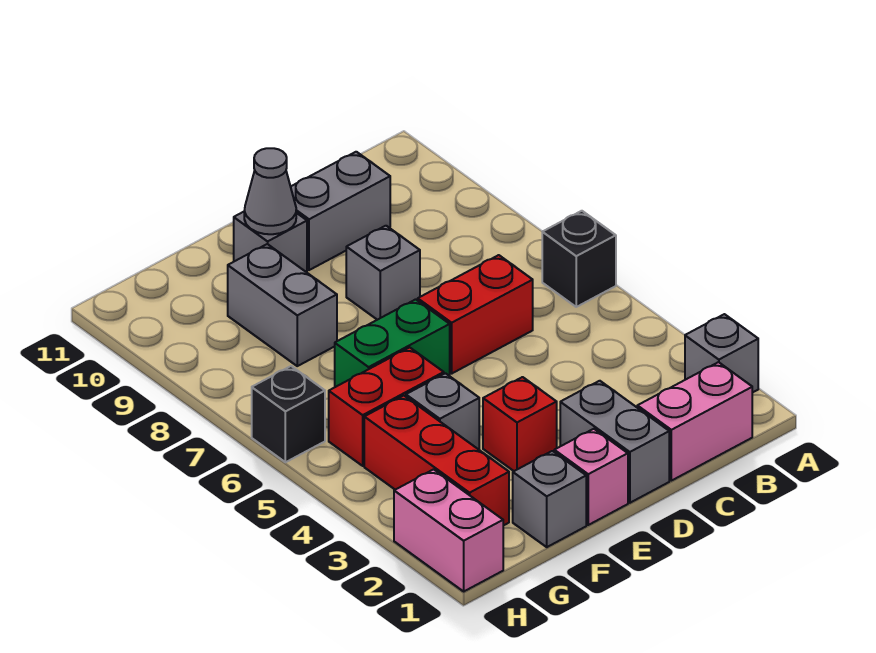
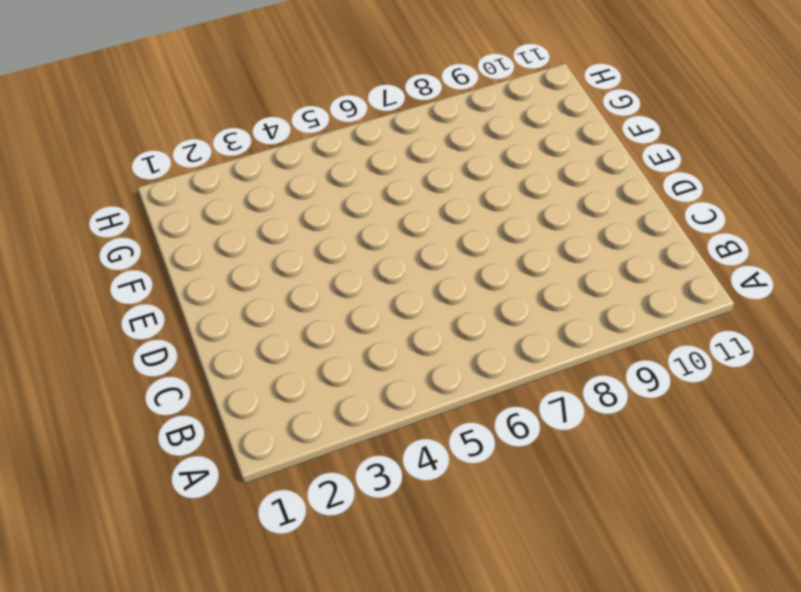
none -> grey 1x1 brick [685,314,758,393]
none -> black 1x1 brick [542,211,616,307]
none -> pink 1x2 brick [637,362,752,481]

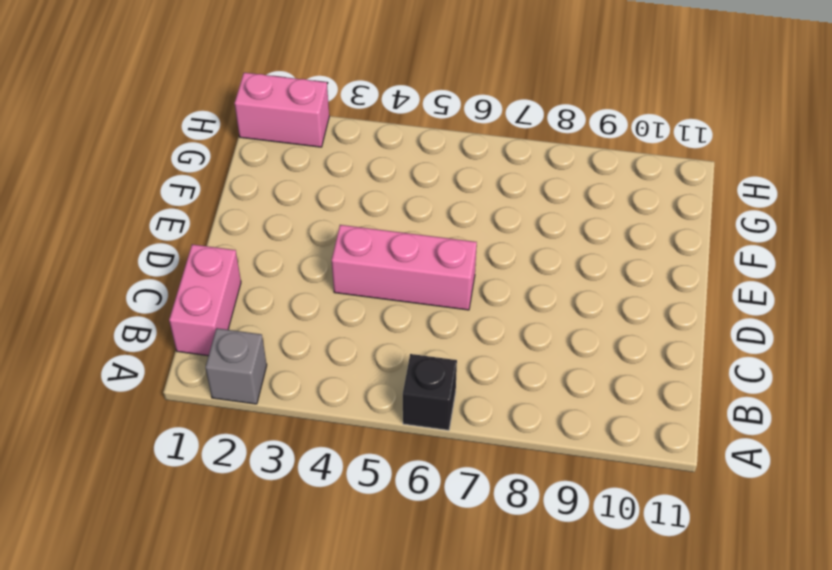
pink 1x3 brick [332,225,477,310] -> red 1x2 brick [418,255,533,373]
none -> grey 1x2 brick [291,152,390,270]
none -> grey 1x2 brick [560,381,669,503]
none -> grey 1x1 brick [346,226,420,320]

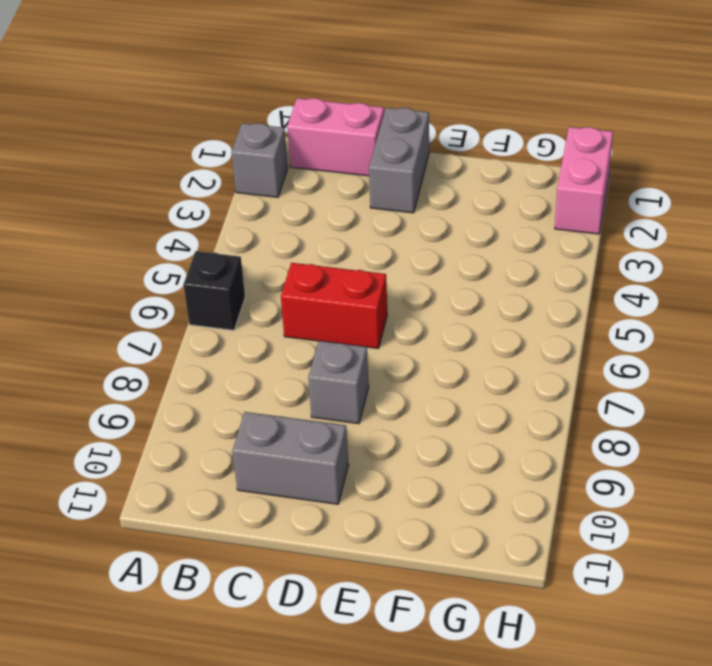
none -> pink 1x1 brick [554,429,628,525]
none -> red 1x1 brick [483,377,557,471]
none -> green 1x2 brick [335,299,450,387]

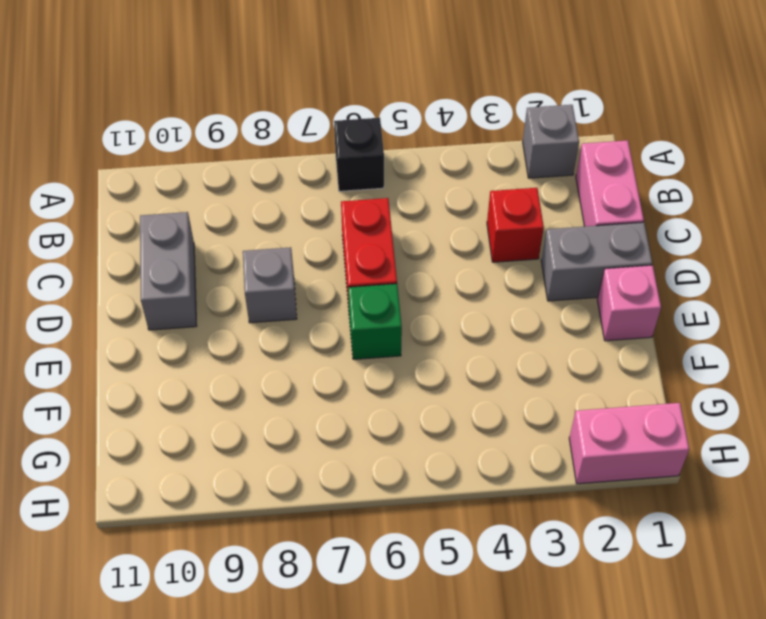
red 1x1 brick [487,188,544,262] -> red 1x1 brick moved to [483,377,557,471]
green 1x1 brick [348,284,402,359] -> green 1x2 brick [335,299,450,387]
none -> grey 1x1 brick [234,212,307,272]
none -> grey 1x1 brick [513,451,586,547]
none -> grey 1x1 brick [406,373,479,449]

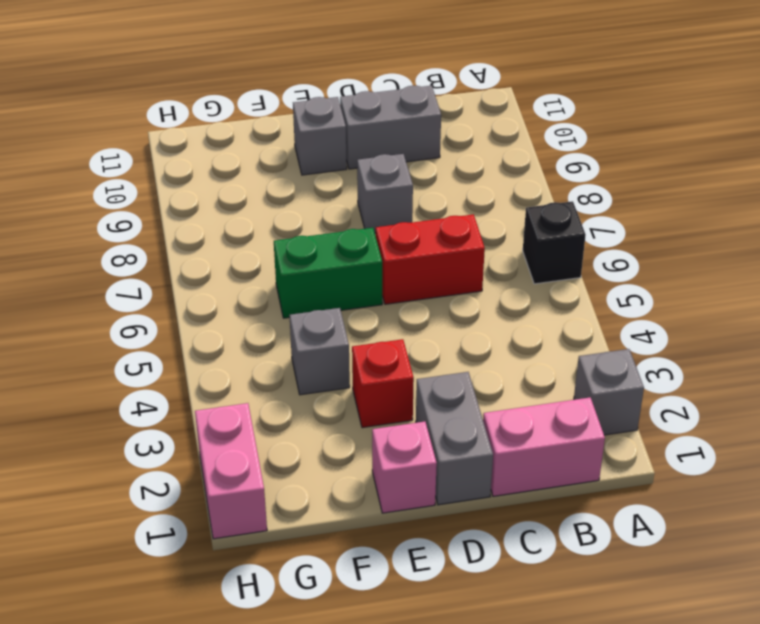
none -> grey 1x1 brick [513,451,586,547]
none -> red 1x2 brick [329,348,444,466]
none -> grey 1x2 brick [228,244,337,366]

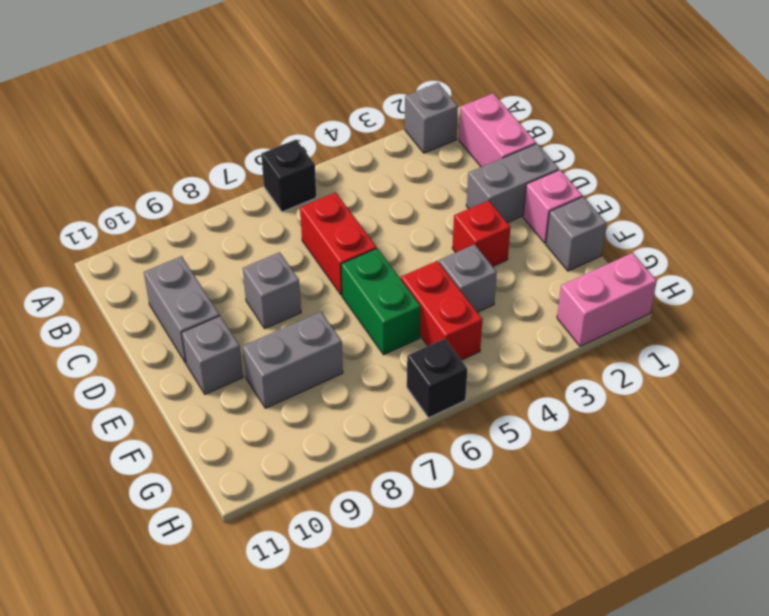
none -> red 1x3 brick [364,396,509,526]
none -> grey 1x1 cone [244,148,296,234]

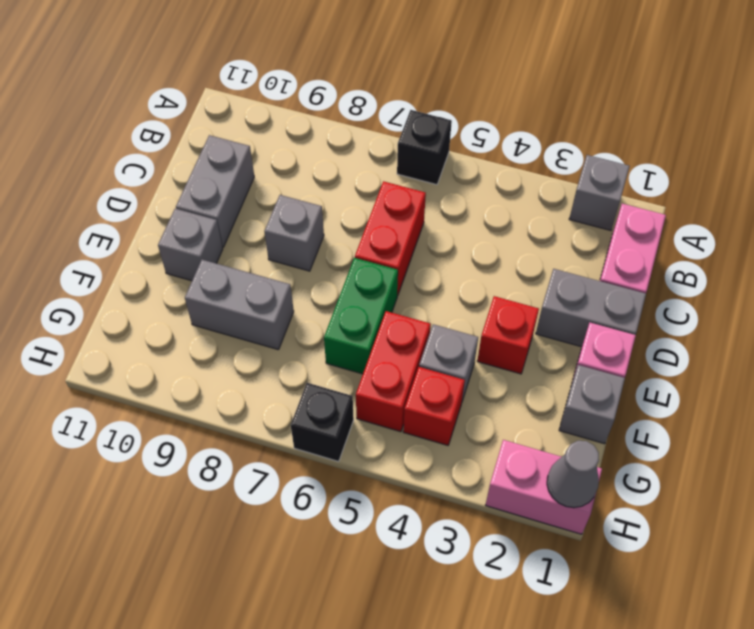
red 1x1 brick [403,367,465,445] -> red 1x3 brick [364,396,509,526]
grey 1x1 cone [547,441,599,508] -> grey 1x1 cone moved to [244,148,296,234]

